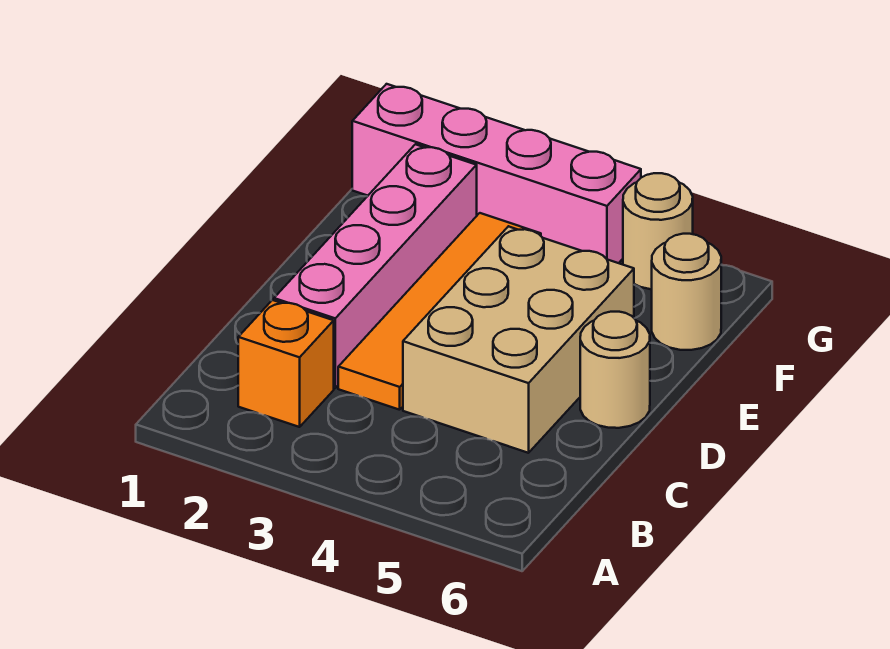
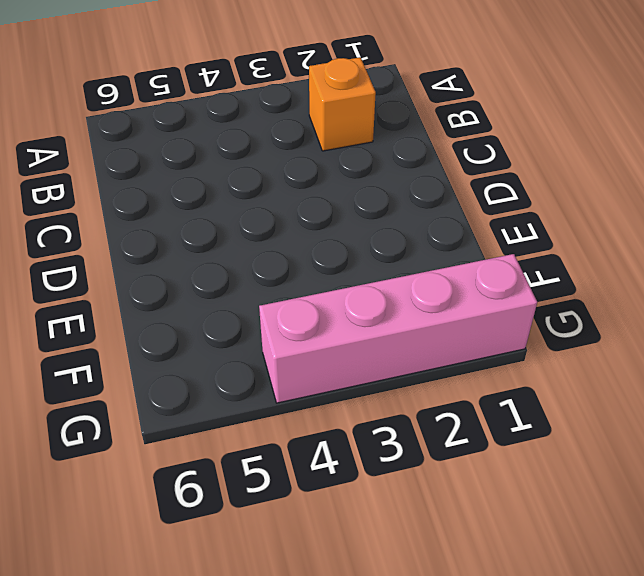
none -> pink 1x4 brick [274,144,477,388]
none -> orange 1x4 tile [338,213,541,410]

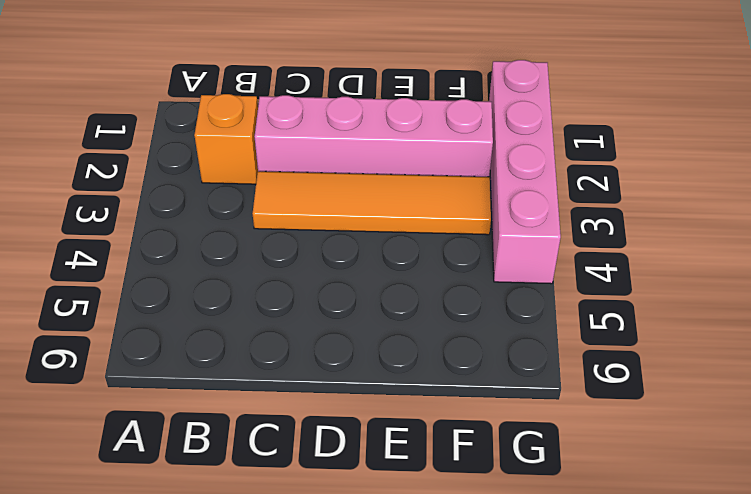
none -> tan 2x3 brick [403,226,634,453]
none -> tan 1x1 round brick [580,312,650,428]

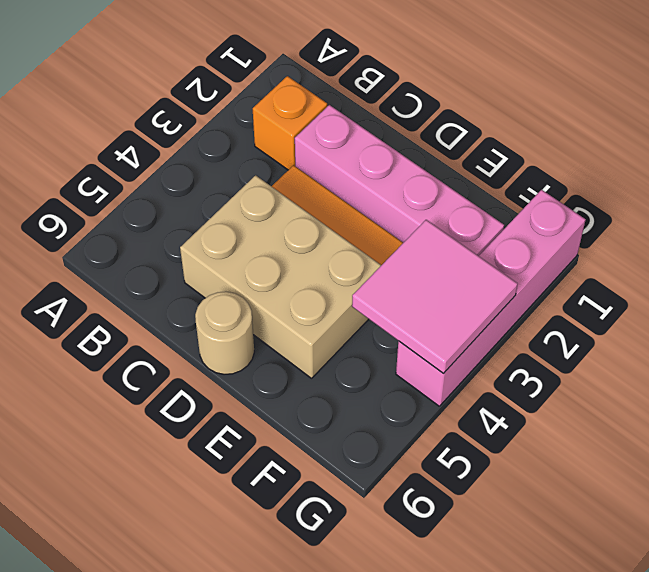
pink 2x2 tile [352,220,518,374] -> none
none -> tan 1x1 round brick [652,234,721,350]
none -> tan 1x1 round brick [623,173,693,289]

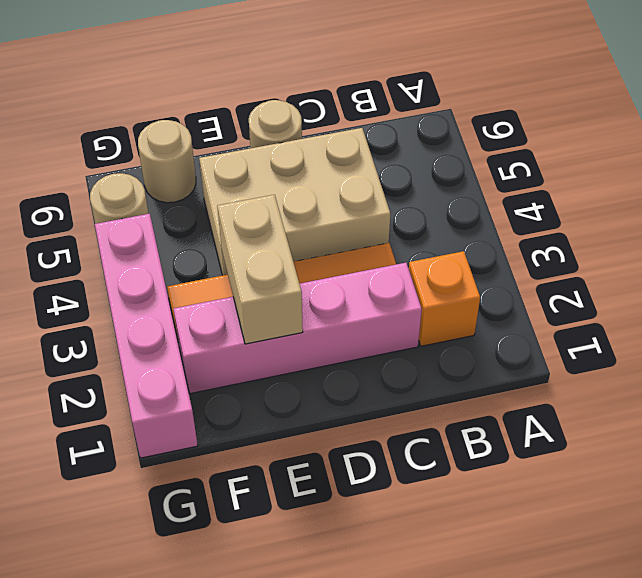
tan 1x2 brick [217,195,303,344] -> none

